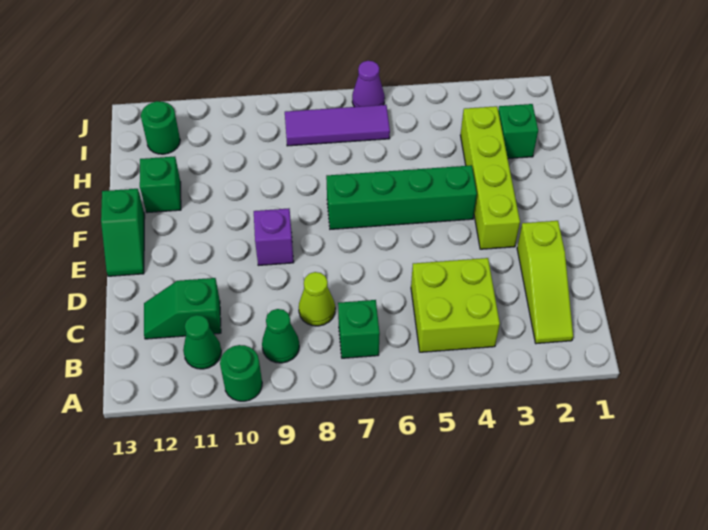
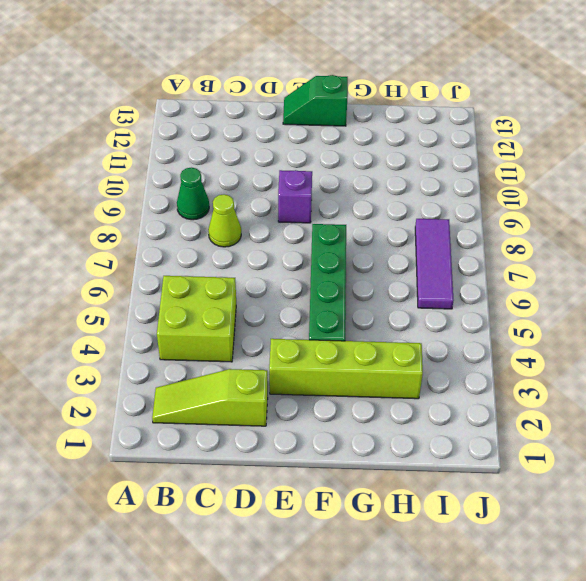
none -> green 1x1 round brick [220,345,262,401]
none -> green 1x1 brick [338,300,380,358]
none -> green 1x1 cone [183,315,221,369]

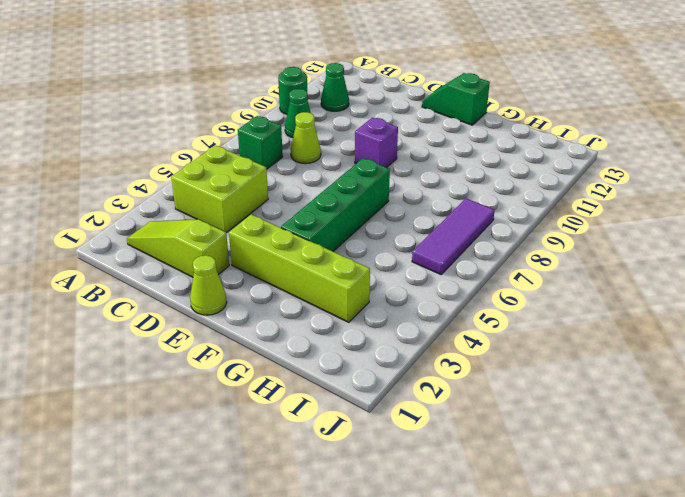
lime 1x1 cone [190,255,227,315] -> none
none -> green 1x2 slope [144,278,221,339]
none -> green 1x1 brick [140,157,181,213]
none -> green 1x1 brick [498,104,538,159]

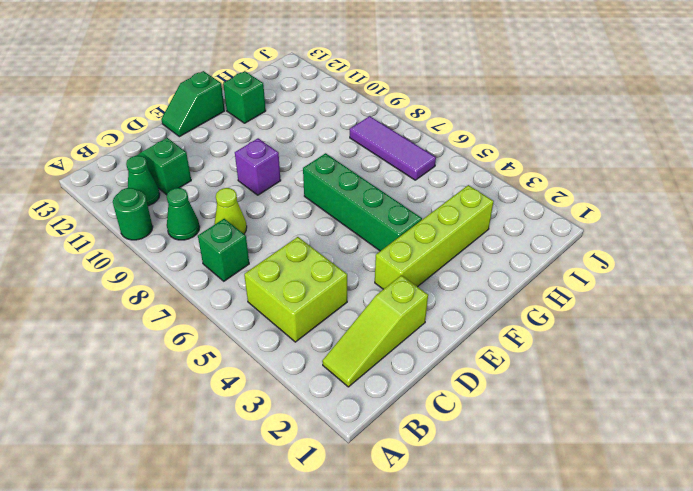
none -> green 1x1 brick [498,104,538,159]
none -> green 1x1 round brick [141,101,180,154]
none -> purple 1x1 cone [352,61,385,107]

